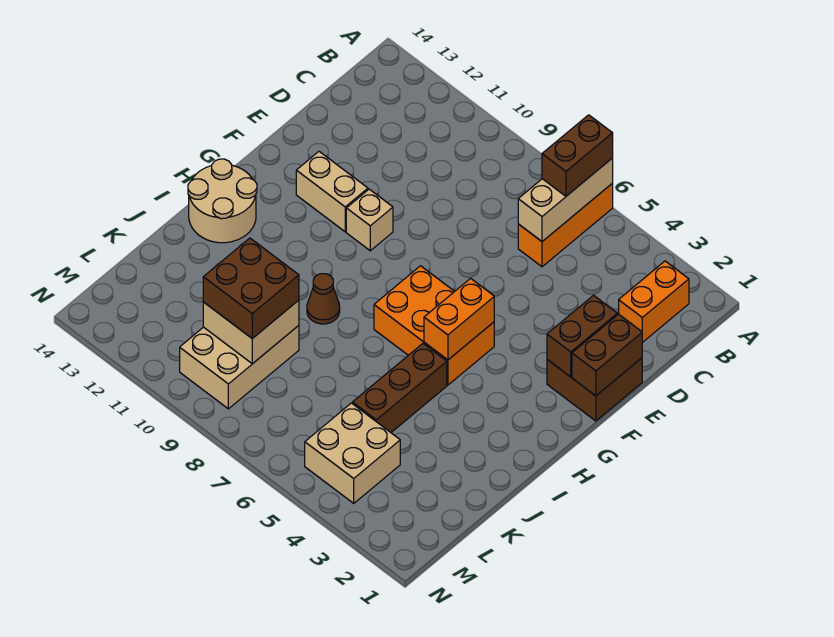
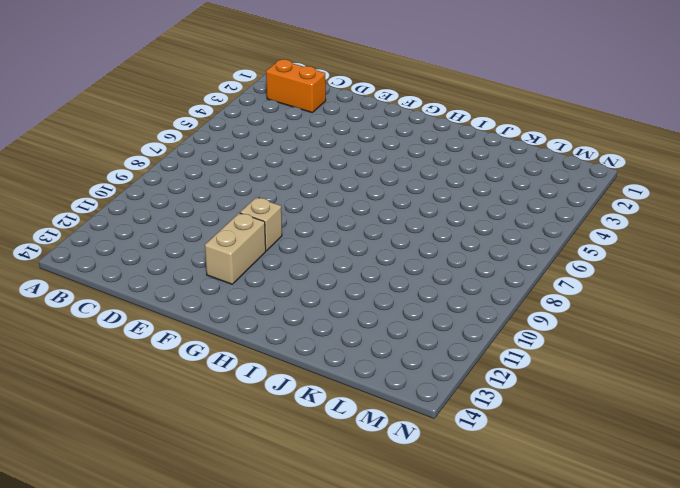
none -> orange 1x3 brick [518,184,613,267]
none -> brown 2x2 brick [547,358,642,421]
none -> orange 2x3 brick [374,266,494,385]

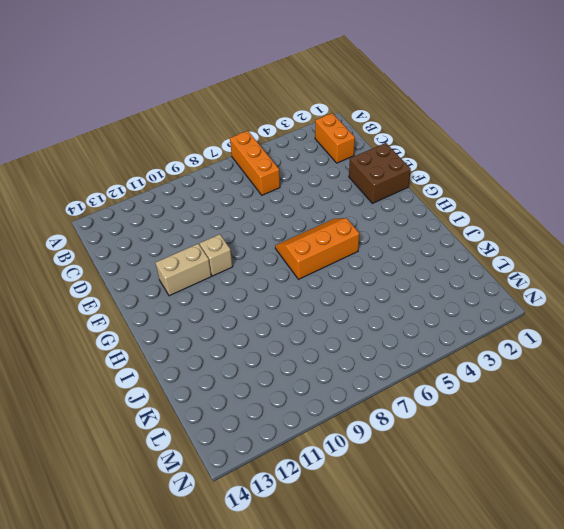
orange 2x3 slope [275,218,359,279] -> orange 2x3 brick [374,266,494,385]
none -> tan 2x2 round brick [188,159,257,243]
none -> brown 1x3 brick [353,344,447,432]
none -> brown 1x1 cone [307,274,340,324]

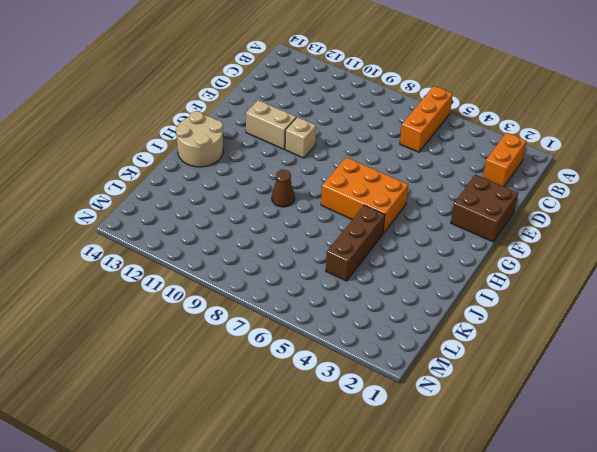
none -> tan 2x3 brick [180,325,299,409]
none -> tan 2x2 brick [305,403,400,503]
none -> tan 1x3 brick [518,158,613,241]

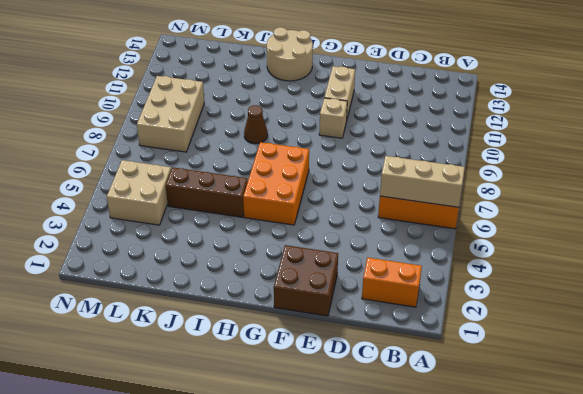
tan 2x3 brick [137,76,204,152] -> tan 2x3 brick turned to [180,325,299,409]
none -> brown 1x2 brick [572,314,642,396]
none -> brown 1x2 brick [547,295,617,377]
none -> orange 1x2 brick [424,278,494,360]

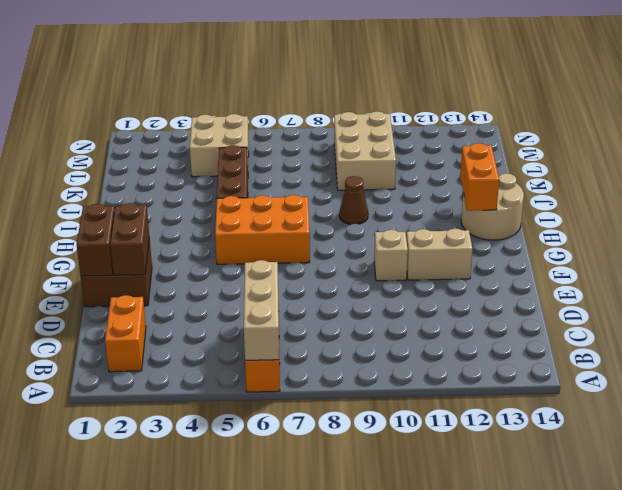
orange 1x2 brick [460,143,499,211] -> orange 1x2 brick moved to [424,278,494,360]
none -> tan 2x2 brick [203,300,299,364]
none -> brown 1x2 brick [542,115,613,196]
none -> brown 2x2 brick [203,238,299,338]

